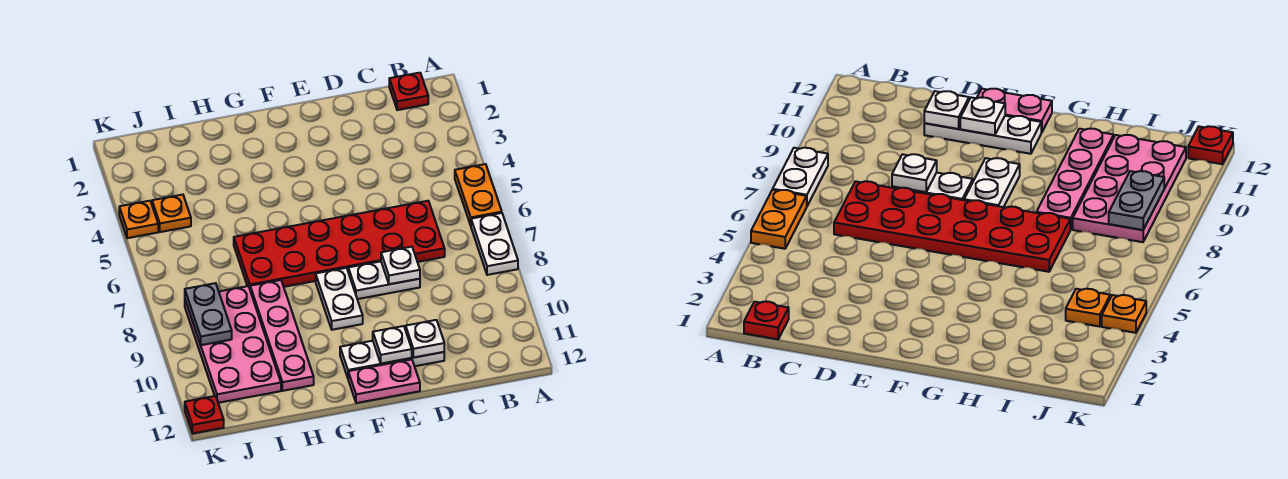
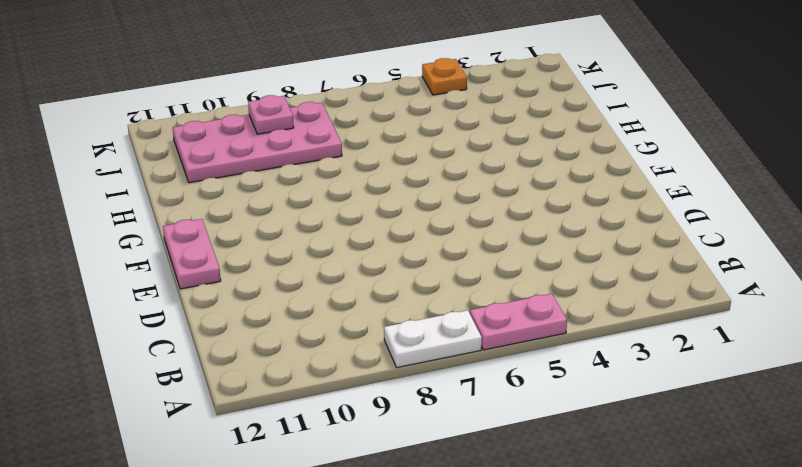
pink 1x2 plate [470,294,567,350] -> orange 1x2 plate [455,164,502,225]
pink 1x1 plate [248,95,294,134] -> grey 1x2 plate [185,283,232,345]
none -> red 1x1 plate [389,73,428,110]
none -> red 2x6 plate [234,201,445,288]
none -> white 1x2 plate [348,261,420,299]

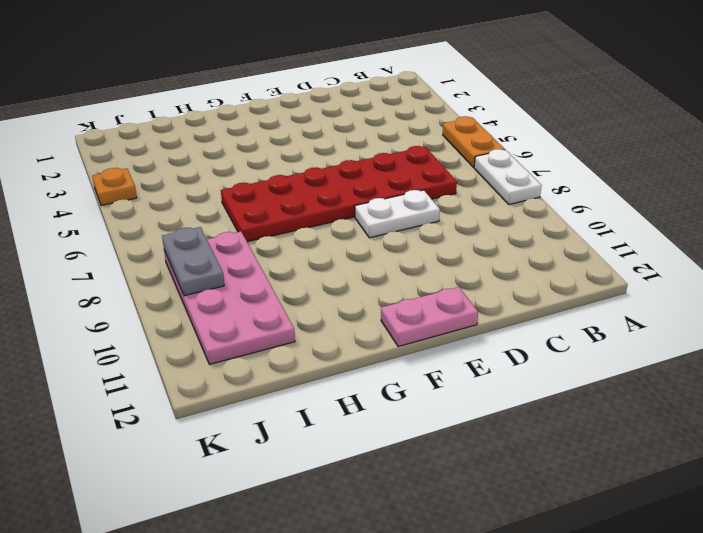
none -> red 1x1 plate [389,73,428,110]
none -> white 1x3 plate [340,341,444,378]
none -> white 1x2 plate [316,268,363,330]

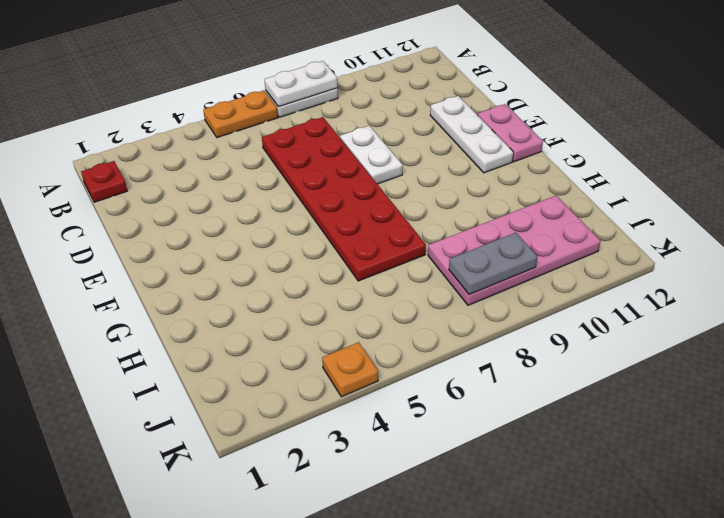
white 1x2 plate [264,61,338,107] -> white 1x2 plate moved to [316,268,363,330]
none -> pink 1x4 plate [250,280,314,391]
none -> orange 1x1 plate [152,195,191,232]
none -> red 1x1 plate [185,396,224,433]

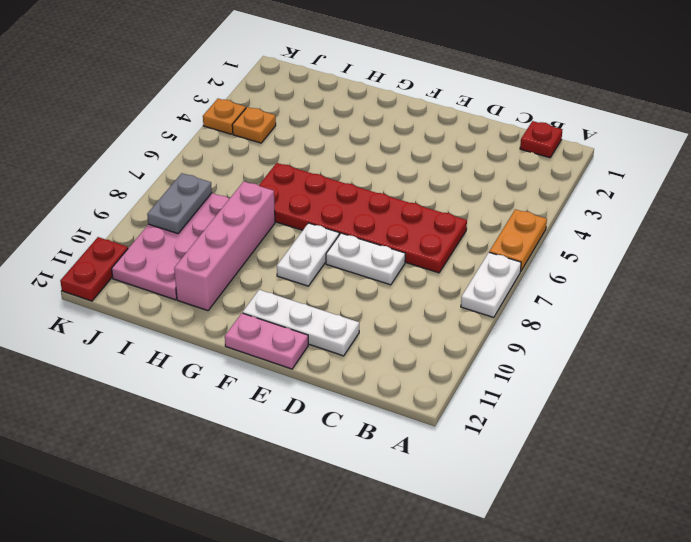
pink 1x4 brick [174,181,275,311] -> pink 1x4 plate [250,280,314,391]
red 1x2 plate [60,237,128,301] -> red 1x1 plate [185,396,224,433]
none -> white 1x1 plate [381,247,420,284]
none -> white 1x1 plate [406,320,444,357]
none -> white 1x1 plate [373,326,412,364]

